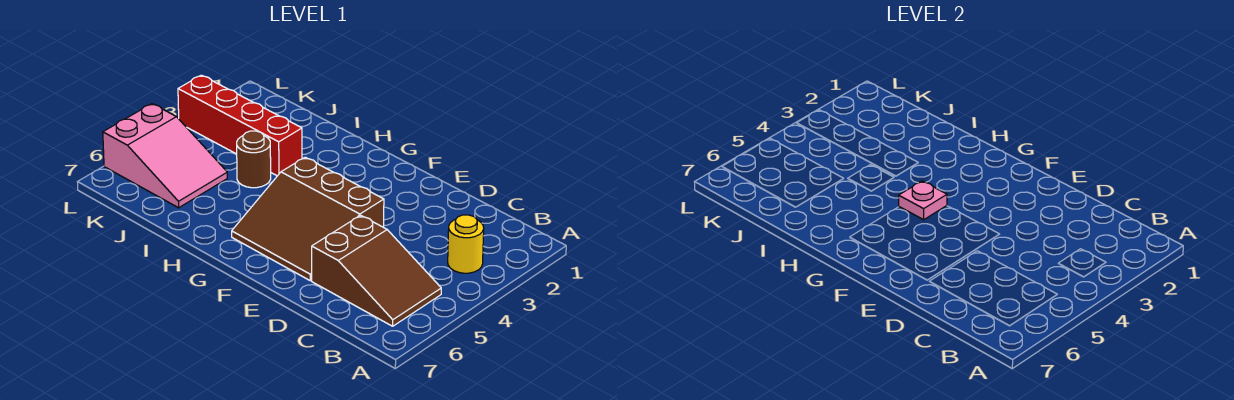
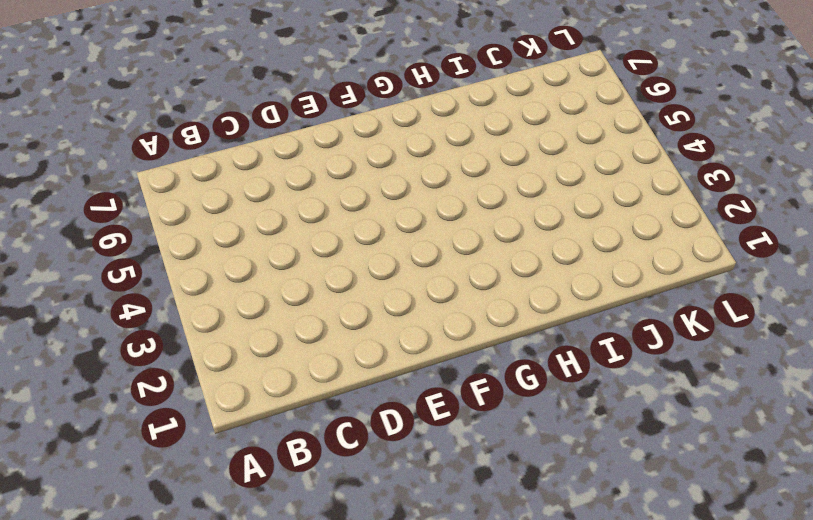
none -> yellow 1x1 round brick [448,215,484,273]
none -> brown 2x3 slope [312,215,441,326]

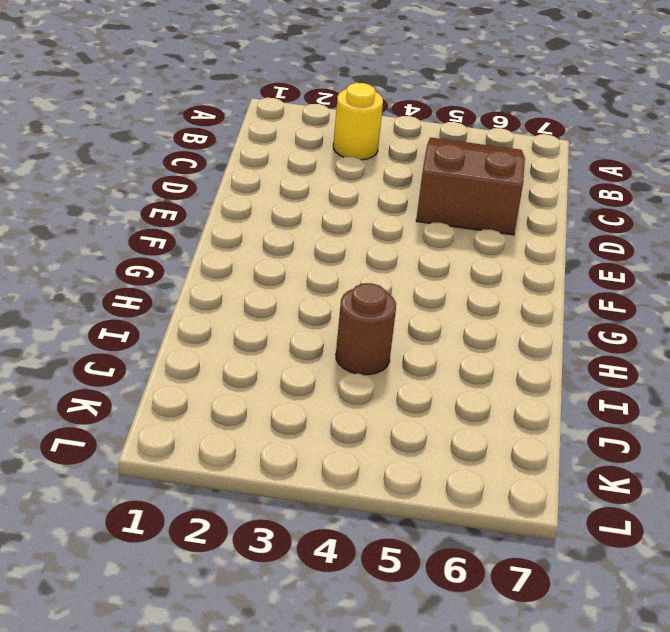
none -> brown 3x3 slope [232,157,384,281]
none -> red 1x4 brick [178,75,302,176]

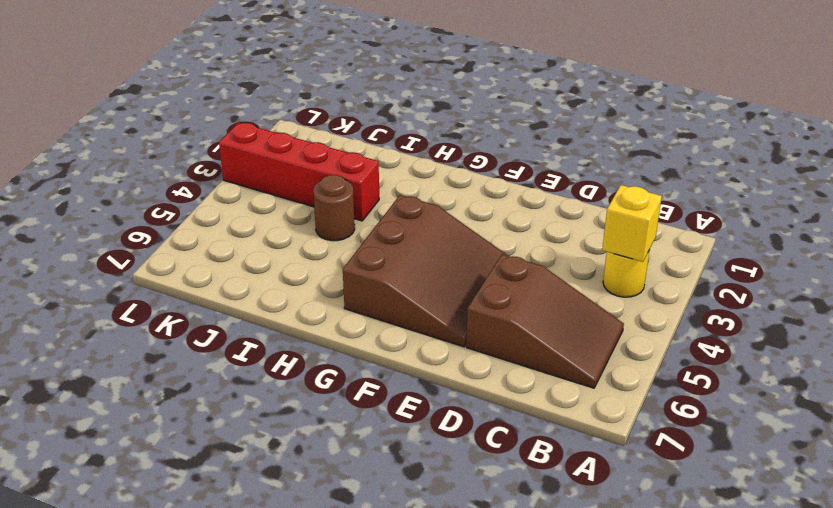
yellow 1x1 brick [602,185,662,262] -> none
brown 3x3 slope [343,195,508,347] -> brown 3x3 slope turned to [232,157,384,281]
none -> pink 2x3 slope [103,104,227,208]
none -> pink 1x1 plate [899,181,947,220]

